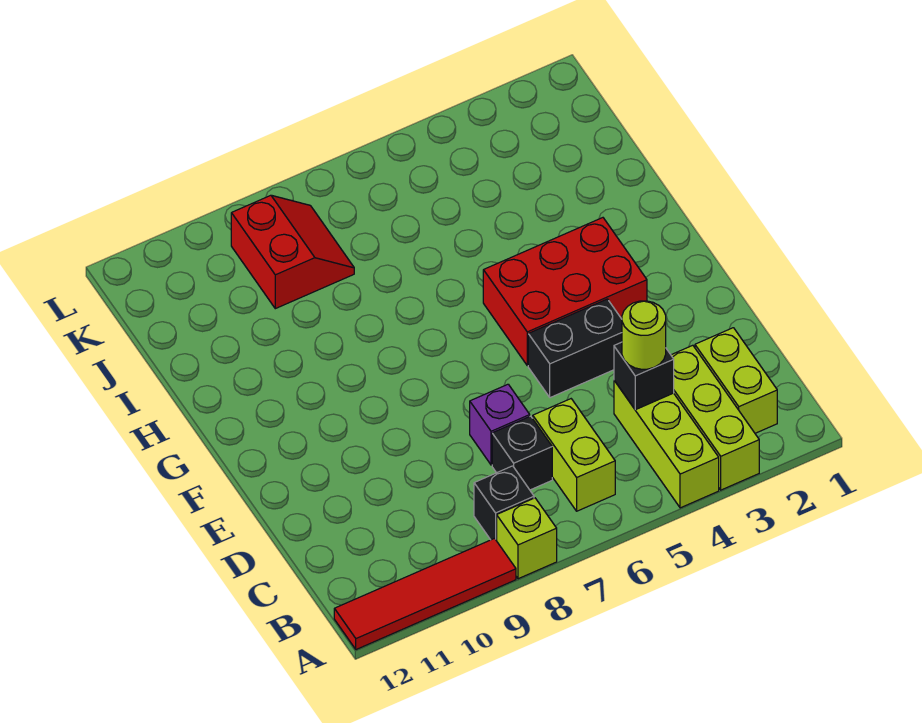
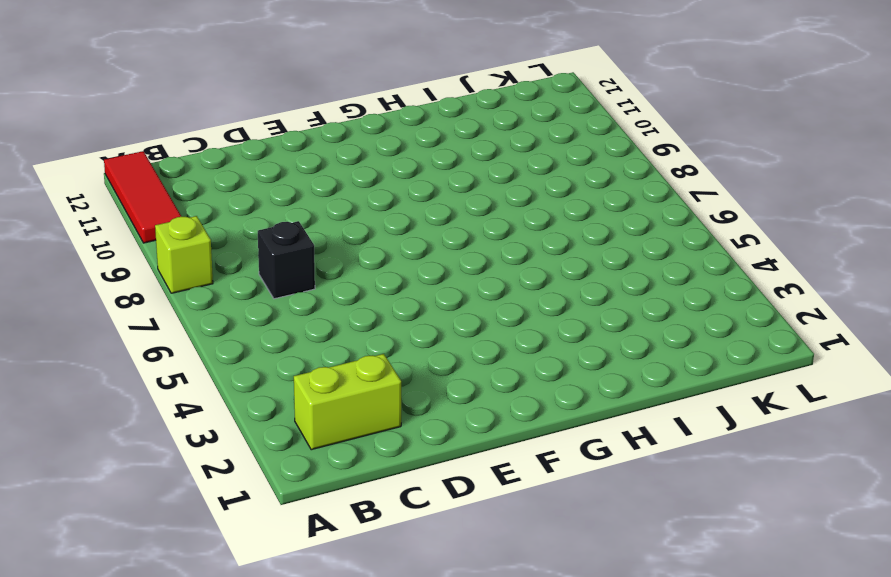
red 1x3 tile [104,151,181,243] -> red 1x4 tile [334,538,516,650]
none -> lime 1x3 brick [671,345,759,490]
none -> lime 1x3 brick [614,381,719,508]
none -> lime 1x2 brick [533,399,615,511]

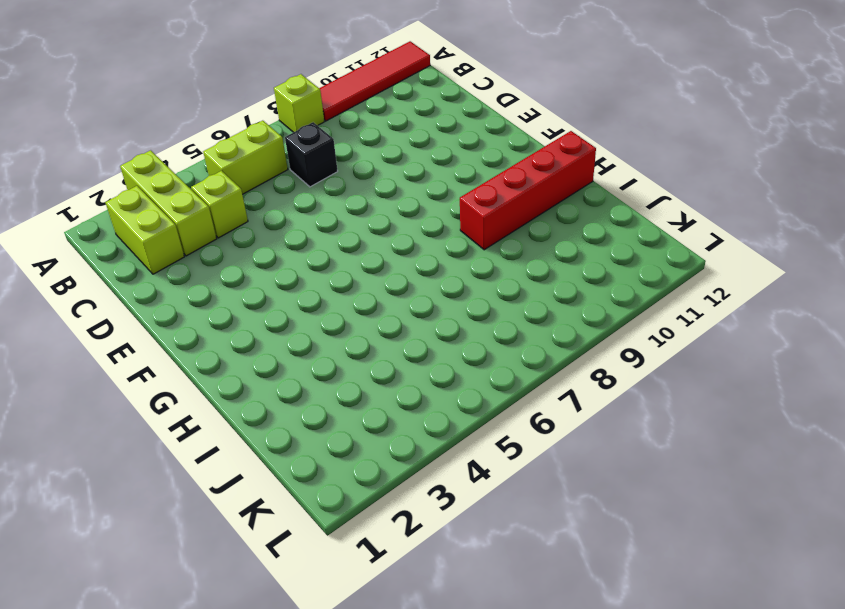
lime 1x2 brick [203,121,288,194] -> lime 1x2 brick turned to [533,399,615,511]
lime 1x1 brick [191,171,248,238] -> lime 1x3 brick [614,381,719,508]
red 1x4 brick [460,131,596,250] -> none
none -> black 1x1 brick [474,466,534,541]
none -> purple 1x1 brick [470,384,530,465]
none -> black 1x2 brick [528,299,622,398]

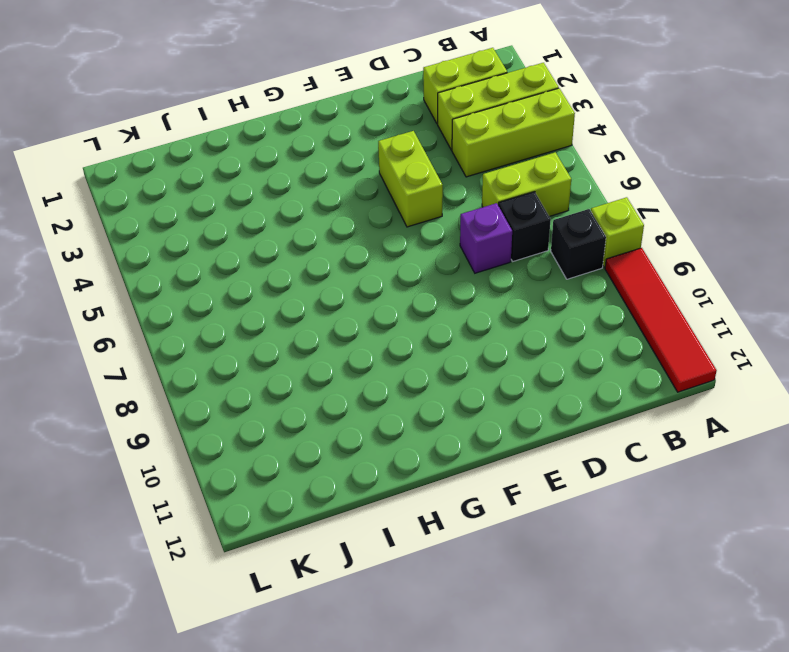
lime 1x2 brick [378,131,443,227] -> black 1x2 brick [528,299,622,398]
none -> red 2x3 brick [483,218,647,366]
none -> red 2x2 slope [231,195,354,309]
none -> black 1x1 brick [614,342,674,410]

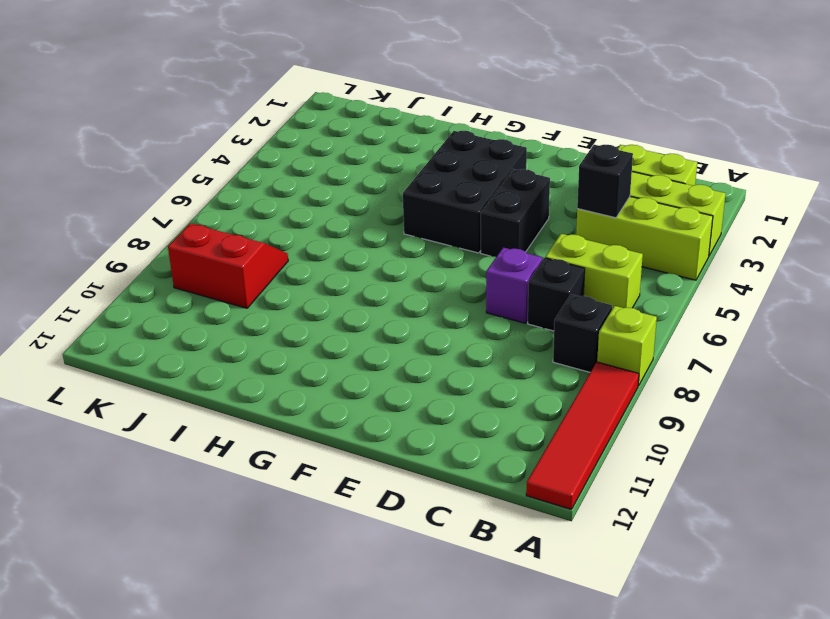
black 2x3 brick [403,131,527,253] -> red 2x3 brick [483,218,647,366]
none -> lime 1x1 round brick [622,301,666,369]

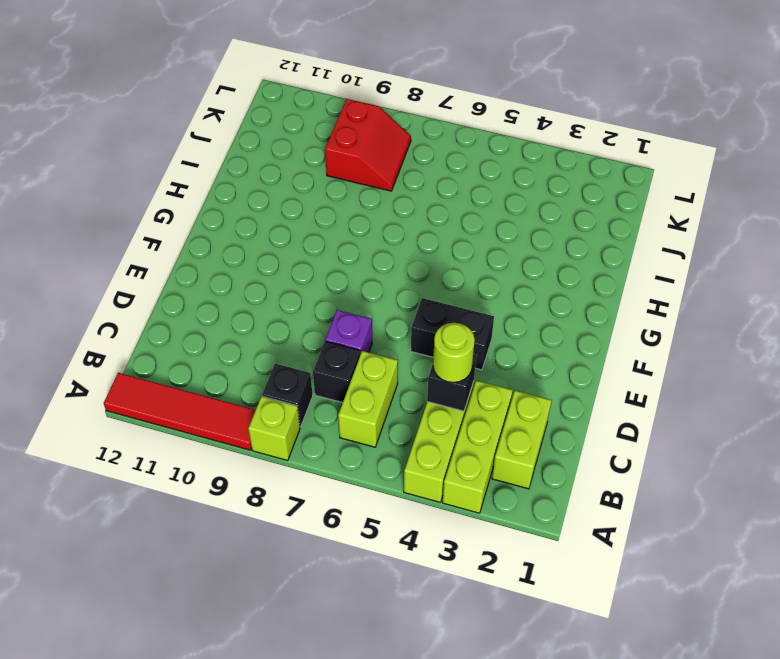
none -> red 2x3 brick [483,218,647,366]

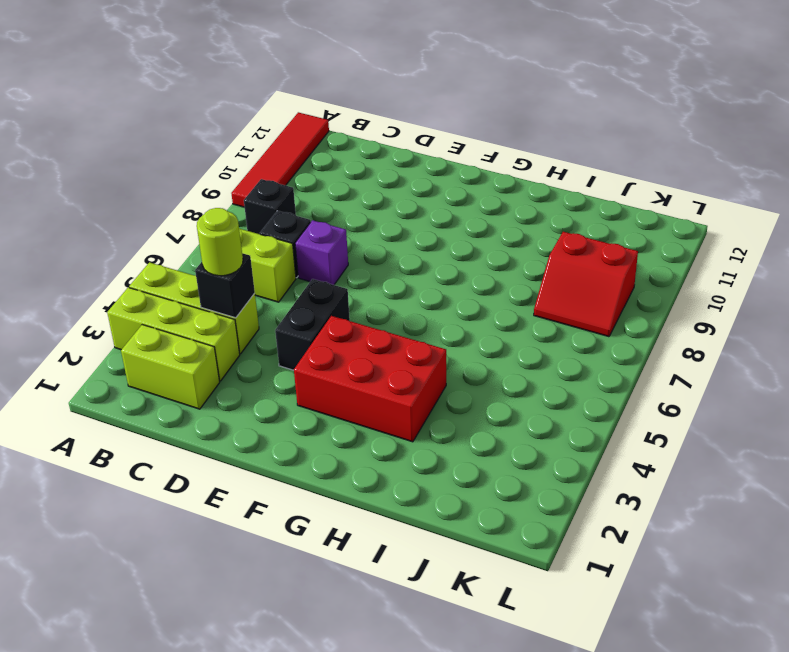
red 2x3 brick [294,316,446,442] -> red 2x3 brick turned to [483,218,647,366]
none -> lime 1x1 brick [497,498,557,579]

